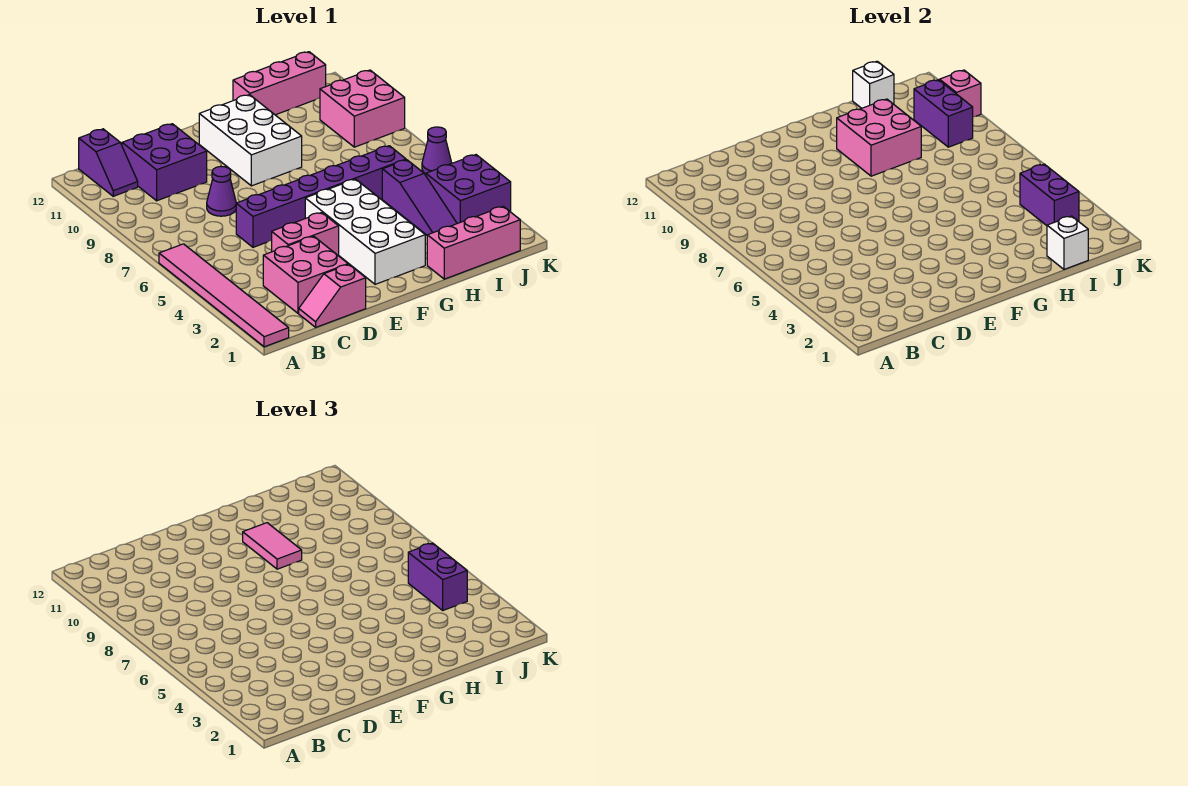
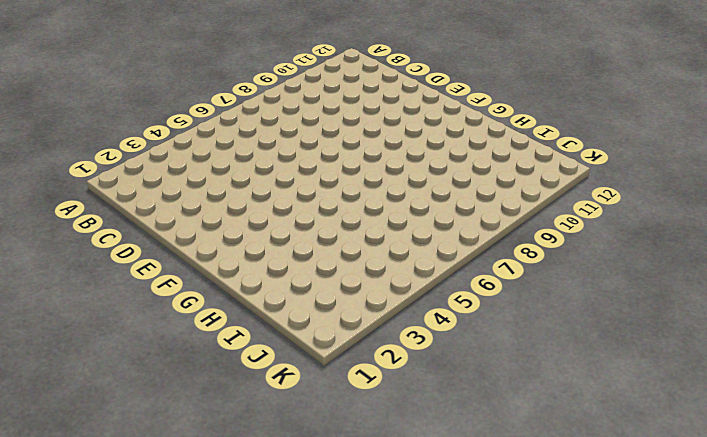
none -> pink 1x6 tile [159,244,289,347]
none -> purple 1x2 slope [79,129,138,196]
none -> pink 1x2 slope [299,264,366,327]

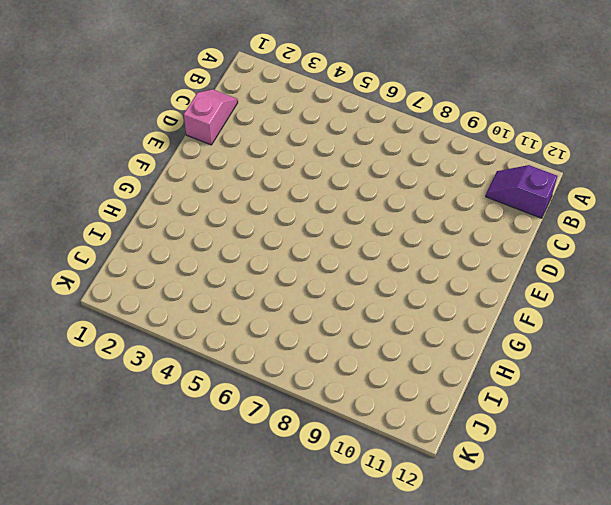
none -> pink 1x6 tile [159,244,289,347]
none -> pink 2x2 brick [263,236,348,313]
none -> purple 2x2 brick [122,124,207,201]

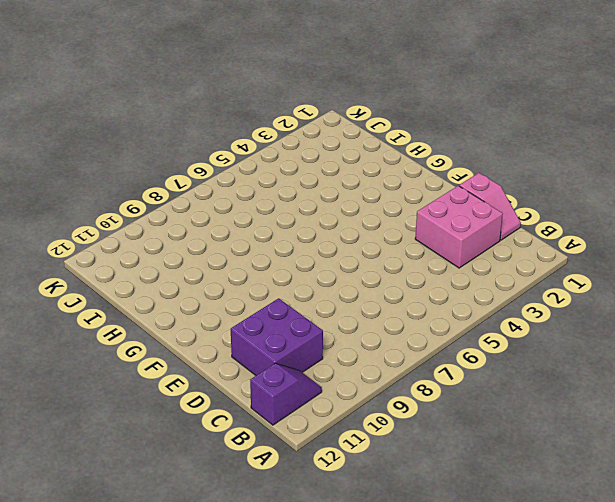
none -> pink 1x6 tile [159,244,289,347]
none -> pink 1x2 brick [272,213,339,256]
none -> purple 1x6 brick [236,146,406,247]

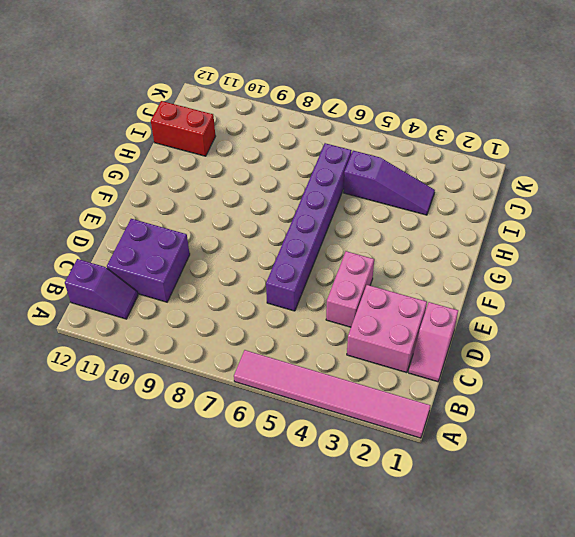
red 1x2 brick [151,101,216,156] -> pink 1x3 brick [233,52,326,115]
none -> purple 1x1 cone [207,166,236,216]
none -> white 2x4 brick [305,179,425,284]
none -> white 2x3 brick [199,95,302,186]

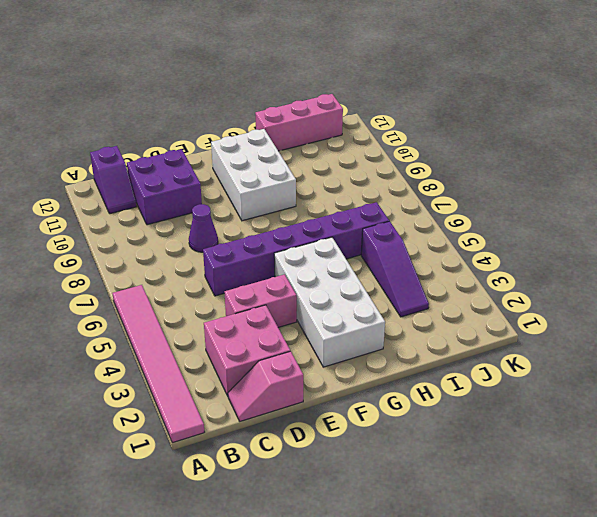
none -> pink 1x3 brick [427,206,520,279]
none -> purple 2x2 brick [426,155,511,224]
none -> pink 2x2 brick [320,70,405,147]

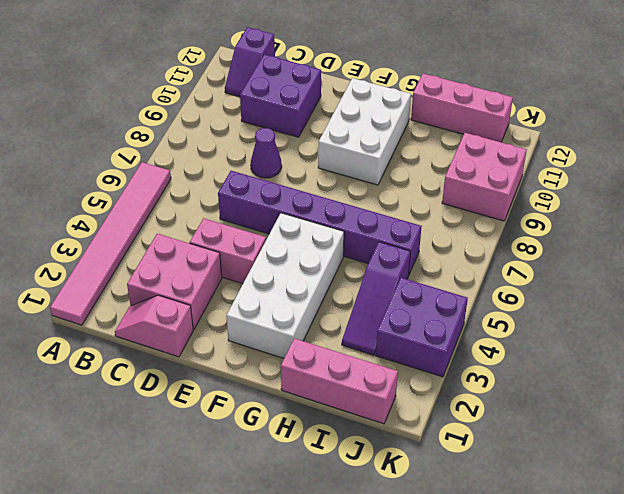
none -> purple 1x1 cone [422,127,452,174]
none -> pink 2x2 brick [837,99,921,176]
none -> white 1x1 brick [1047,216,1088,269]

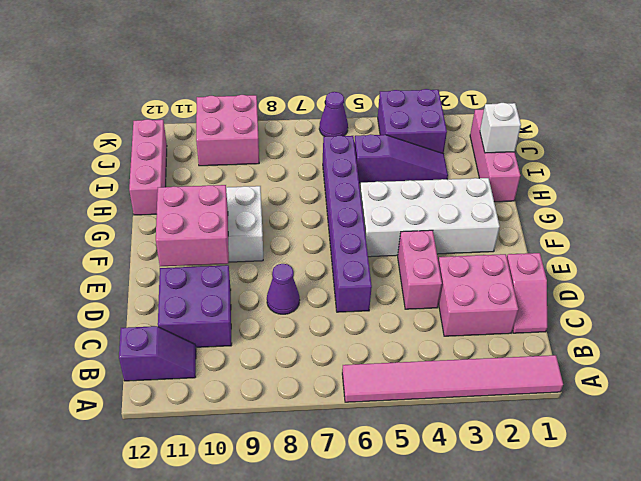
pink 2x2 brick [156,185,229,266] -> pink 2x2 brick moved to [837,99,921,176]
none -> white 1x1 brick [853,61,894,108]
none -> purple 1x2 brick [1020,164,1079,226]
none -> purple 1x2 brick [914,80,973,147]

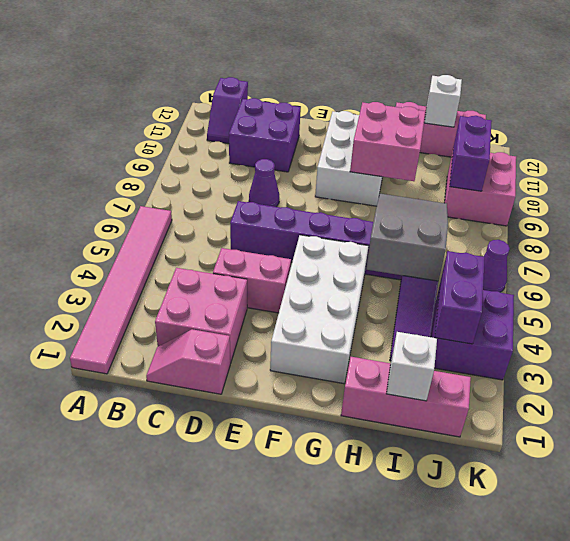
grey 2x3 slope [366,194,448,281] -> none
none -> pink 1x1 brick [940,70,981,117]
none -> pink 1x2 tile [243,523,302,569]
none -> purple 1x2 brick [408,543,467,610]

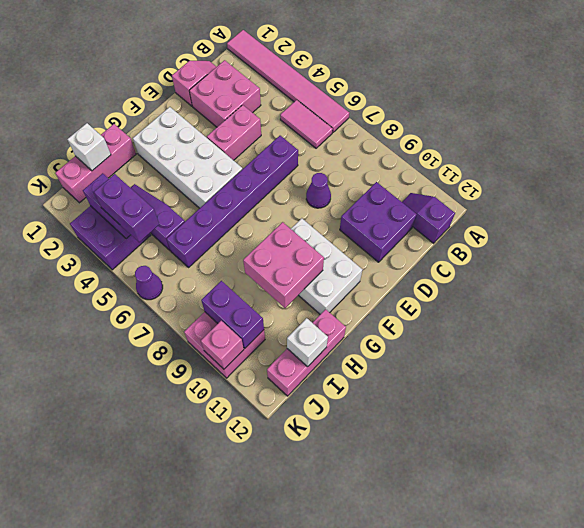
pink 1x2 tile [280,100,333,148] -> pink 1x2 tile moved to [243,523,302,569]

